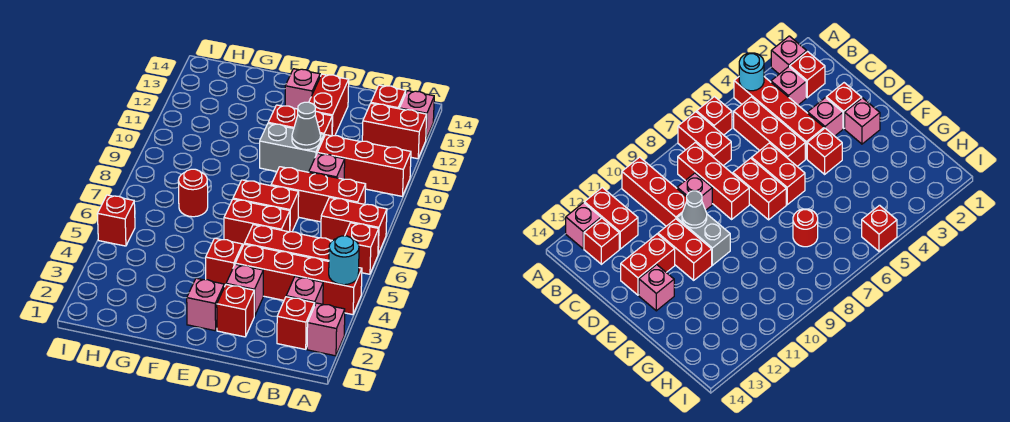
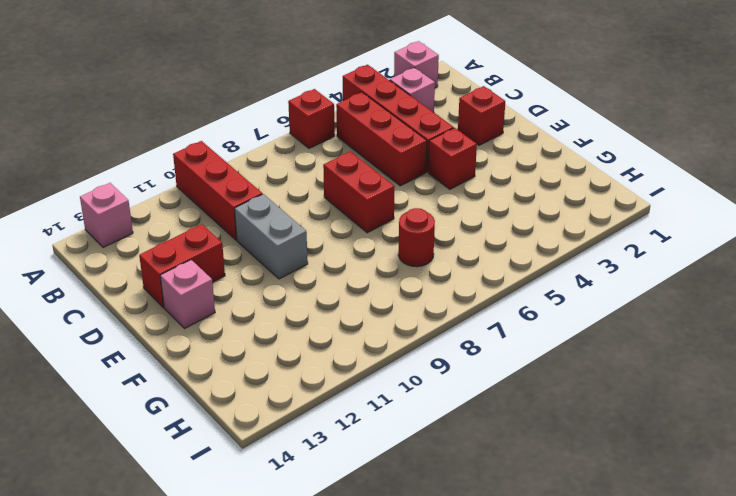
none -> red 1x2 brick [321,197,387,254]
none -> red 1x2 brick [362,103,427,159]
none -> red 1x1 brick [277,297,315,349]

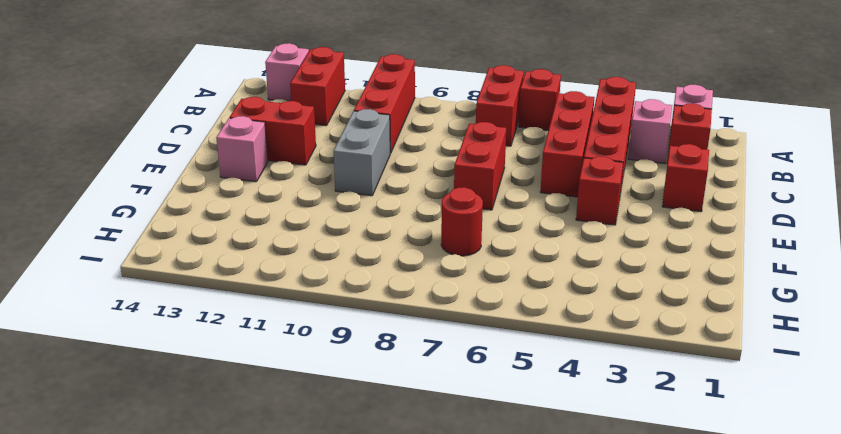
none -> red 1x3 brick [271,167,366,222]
none -> red 1x1 brick [371,85,406,109]
none -> pink 1x1 brick [309,153,345,179]

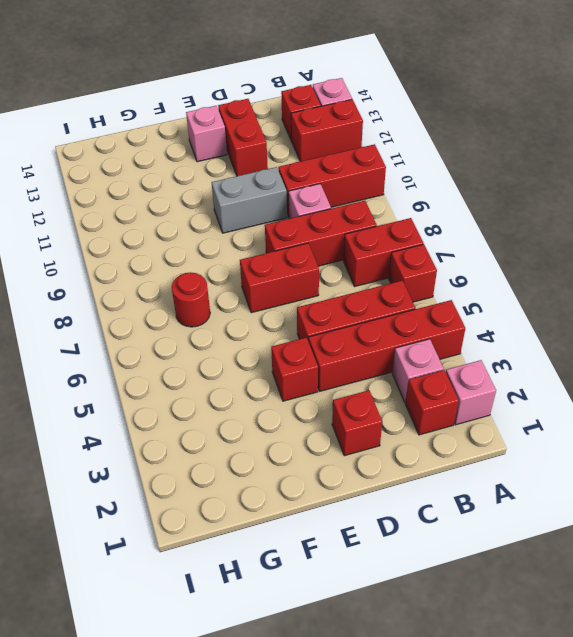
none -> pink 1x1 brick [226,264,263,316]
none -> red 1x2 brick [224,199,290,245]
none -> red 1x2 brick [268,105,332,136]

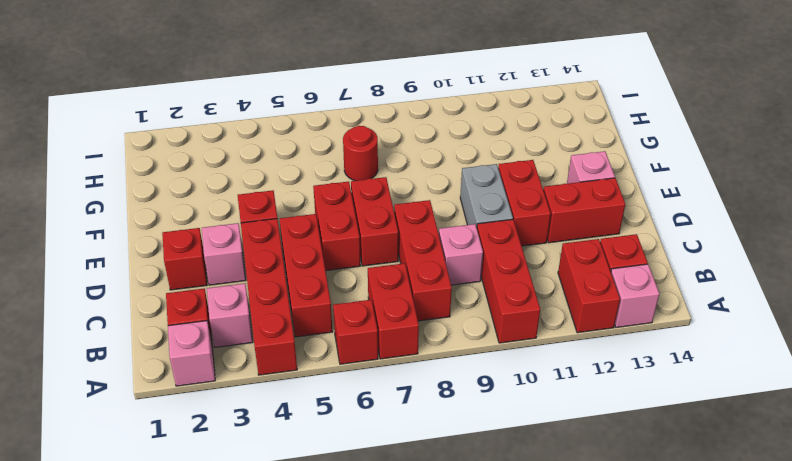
none -> pink 1x1 brick [187,278,224,331]
none -> red 1x1 brick [97,195,135,246]
none -> cyan 1x1 round brick [329,236,359,285]

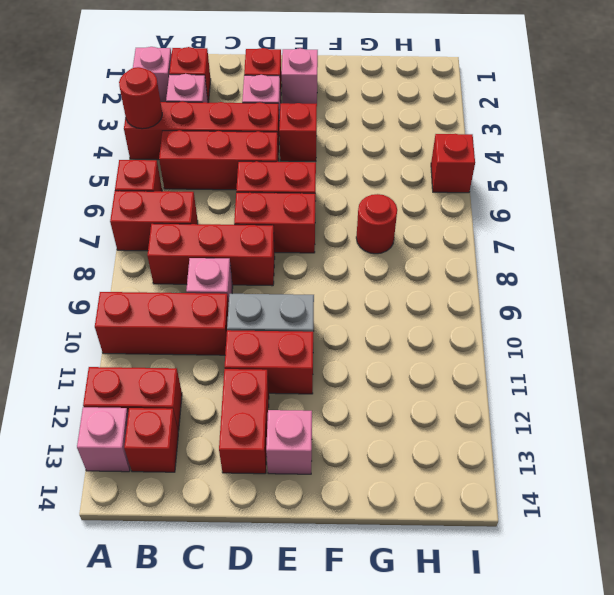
red 1x1 round brick [119,67,162,129] -> cyan 1x1 round brick [329,236,359,285]
none -> grey 1x1 cone [292,102,321,150]

